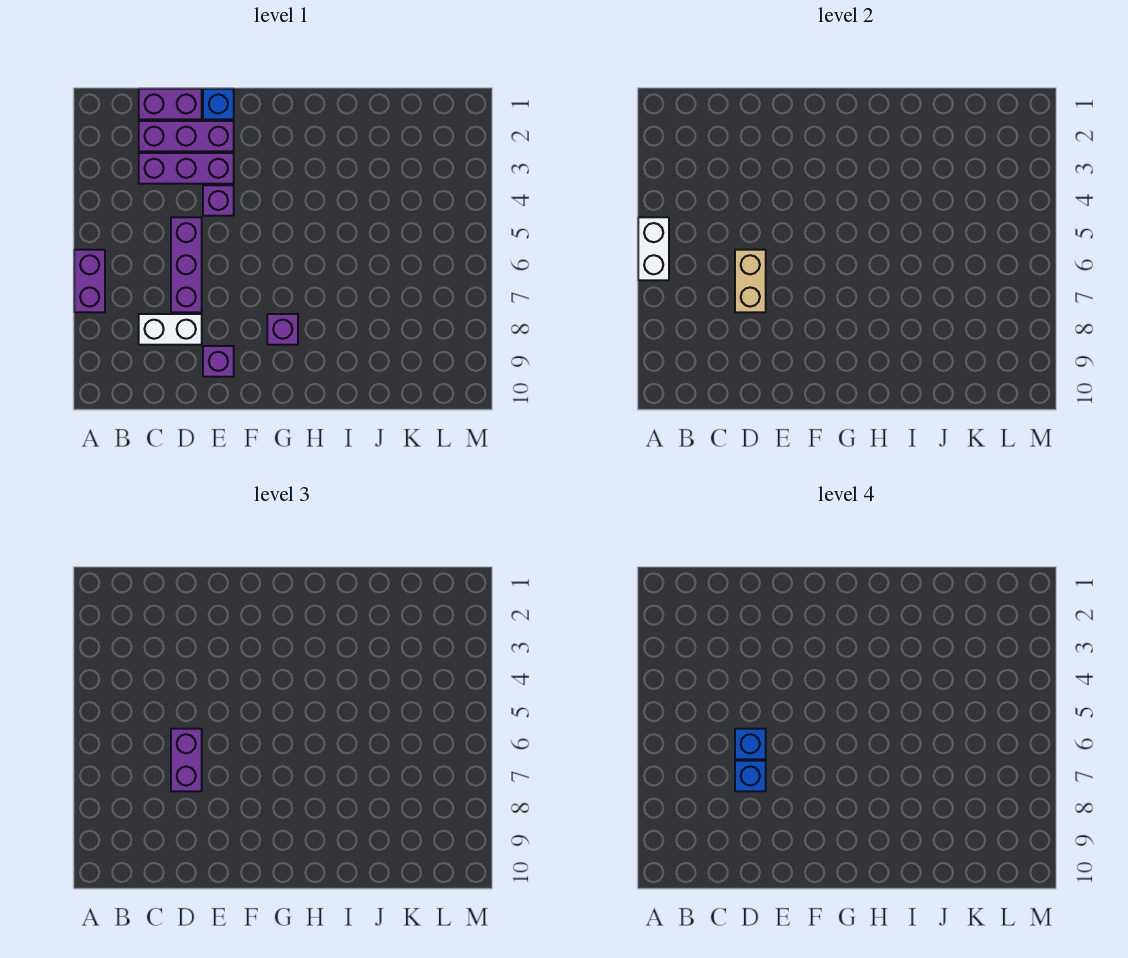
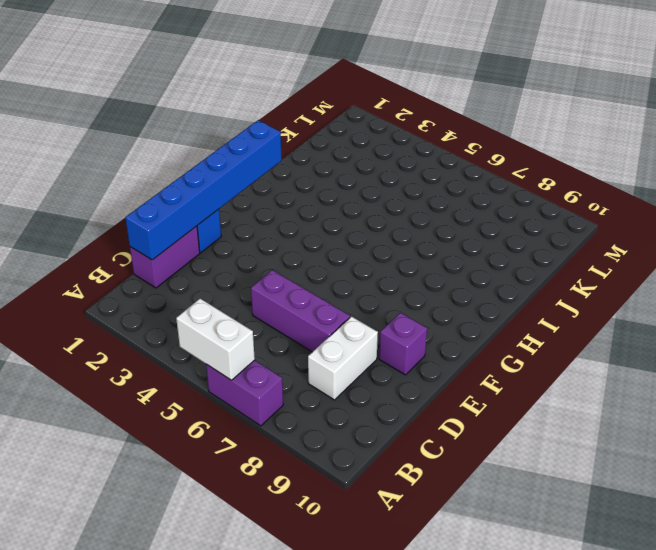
blue 1x6 brick [125,120,282,260] -> none
none -> purple 1x3 brick [139,121,234,151]
none -> purple 1x3 brick [139,153,234,184]
none -> purple 1x1 brick [203,185,234,216]

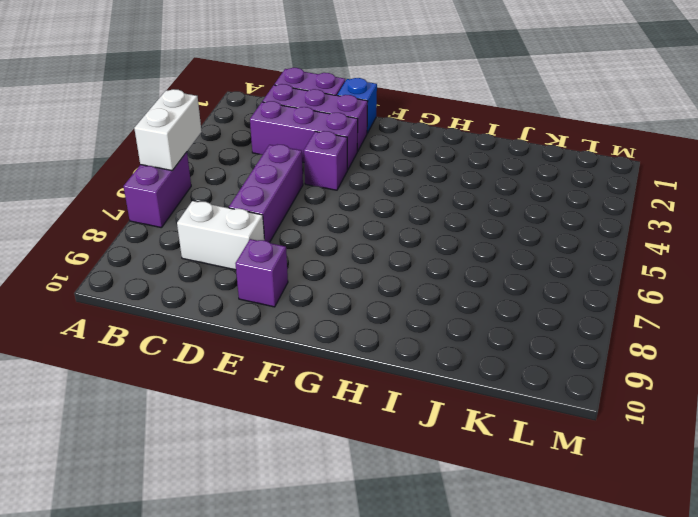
none -> purple 1x1 brick [267,314,298,345]
none -> tan 1x2 brick [735,250,766,312]
none -> purple 1x2 brick [171,729,202,791]

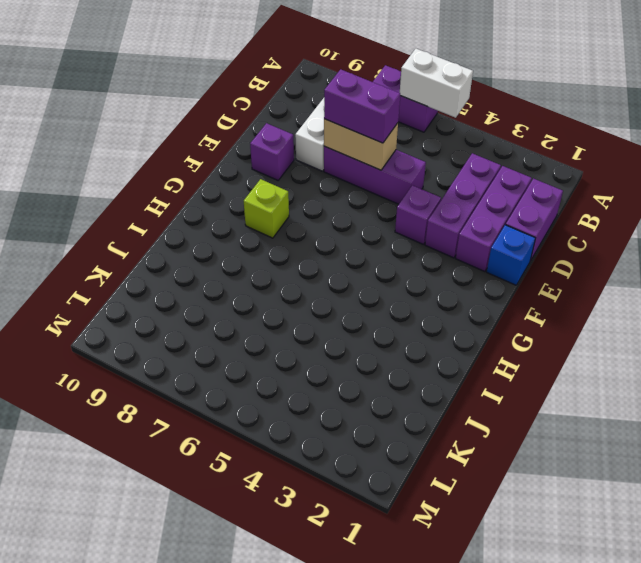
lime 1x1 brick [244,179,289,238] -> purple 1x1 brick [267,314,298,345]
none -> blue 1x1 brick [735,729,766,759]
none -> blue 1x1 brick [735,761,766,791]

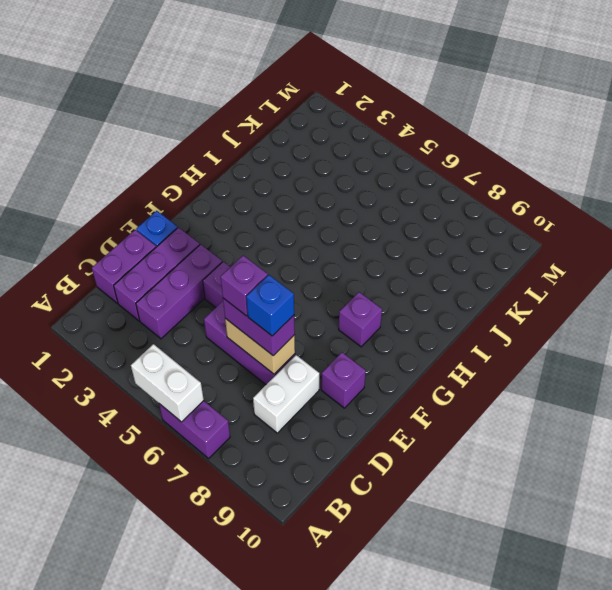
purple 1x1 brick [221,255,268,316] -> blue 1x1 brick [735,729,766,759]

